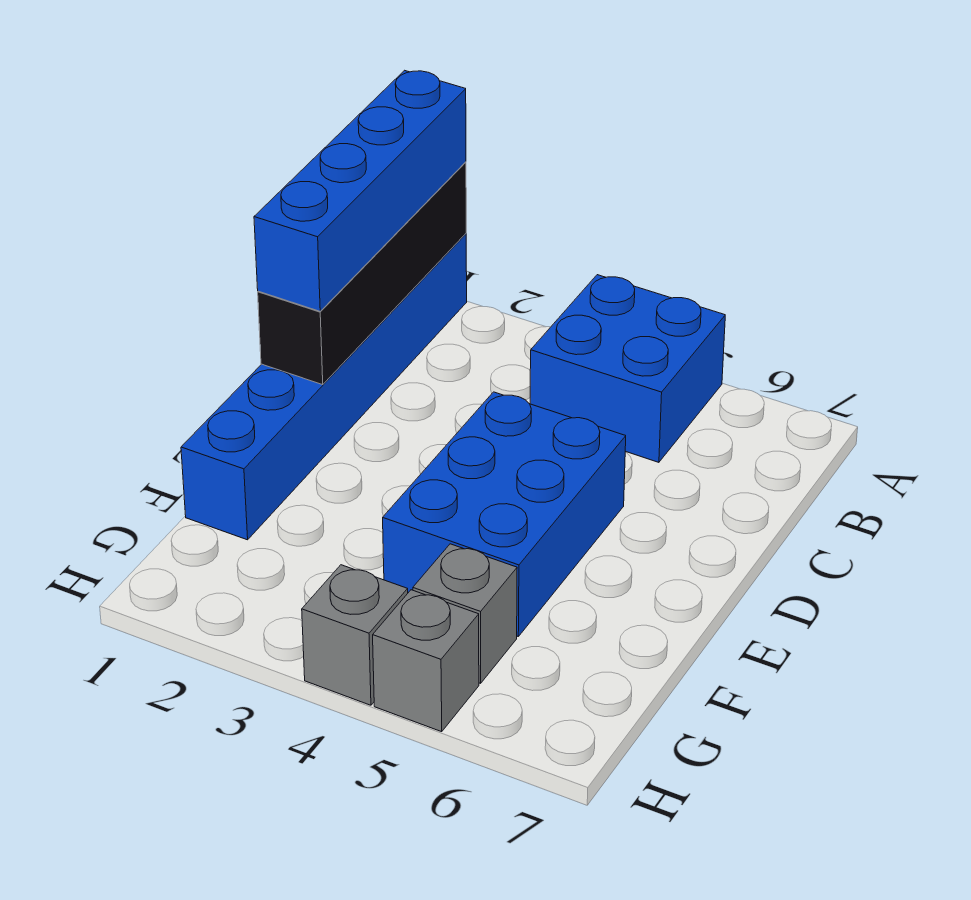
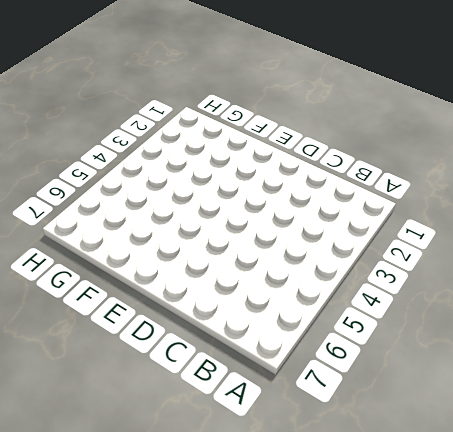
none -> blue 1x6 brick [181,234,467,540]
none -> blue 2x2 brick [530,275,725,462]

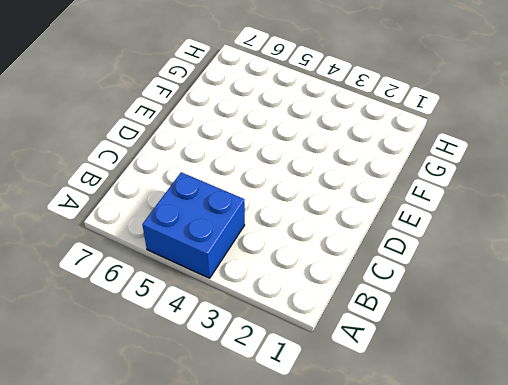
none -> blue 1x6 brick [181,234,467,540]
none -> blue 2x3 brick [383,392,626,636]

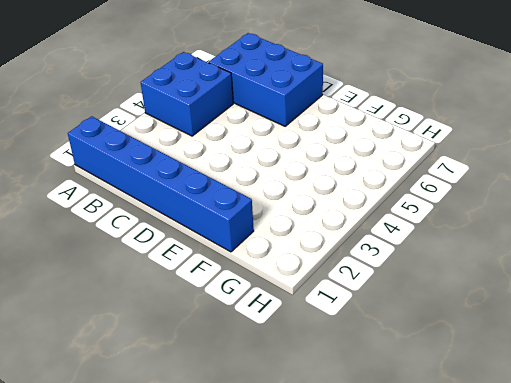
blue 2x3 brick [209,33,323,126] -> blue 2x3 brick moved to [383,392,626,636]
none -> grey 1x1 brick [413,544,517,683]
none -> grey 1x1 brick [302,565,408,705]

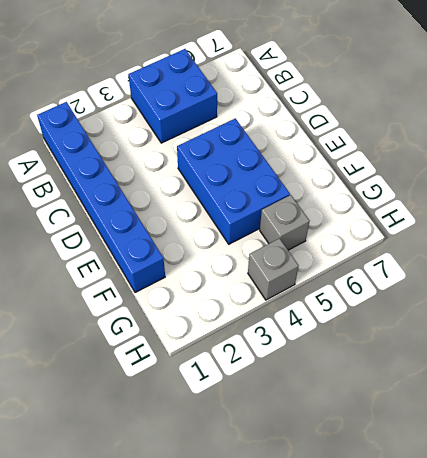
none -> grey 1x1 brick [373,590,479,732]
none -> black 1x4 brick [258,162,466,385]

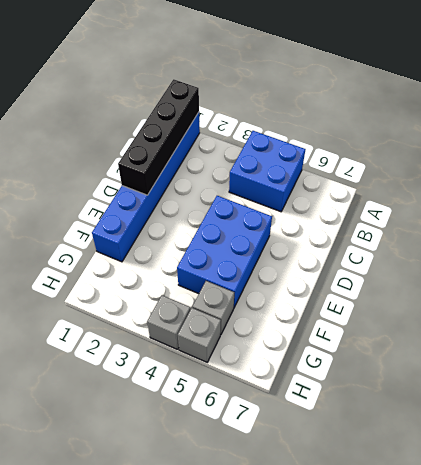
none -> blue 1x4 brick [254,70,466,311]

